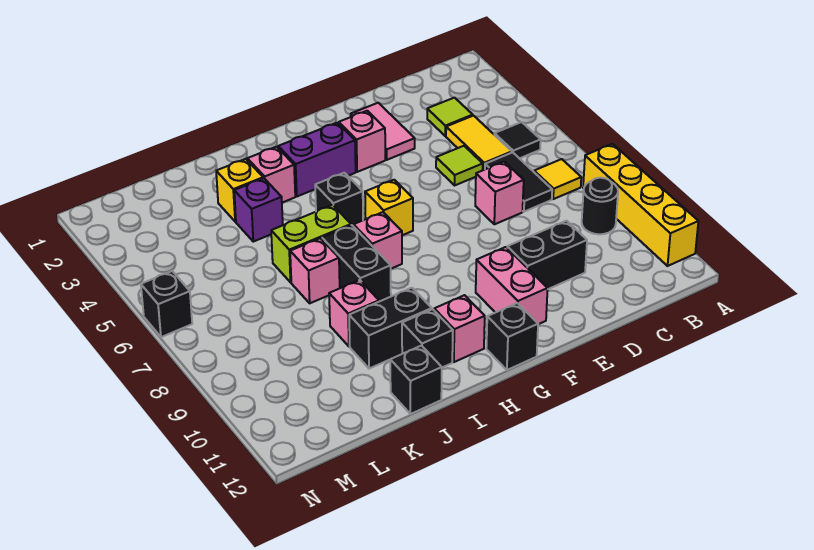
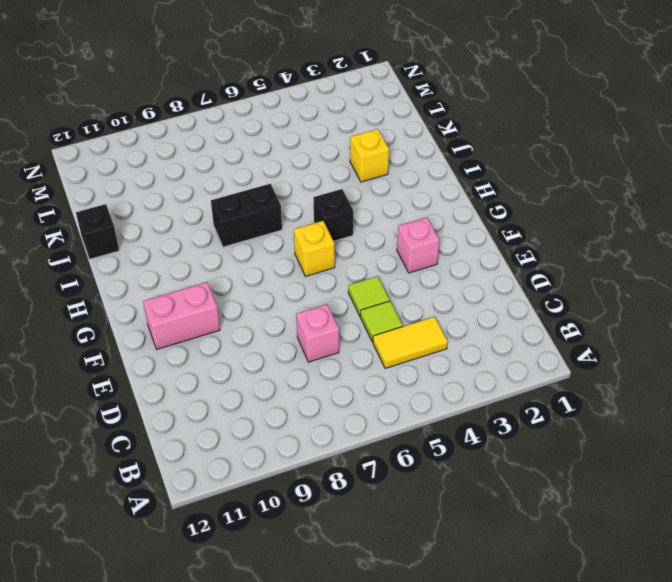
lime 1x1 tile [348,276,390,316] -> lime 1x1 tile moved to [427,98,473,136]
none -> yellow 1x4 brick [583,144,698,266]
none -> black 1x1 tile [494,122,541,159]
none -> yellow 1x1 tile [534,159,581,199]
none -> black 1x1 round brick [582,178,618,234]

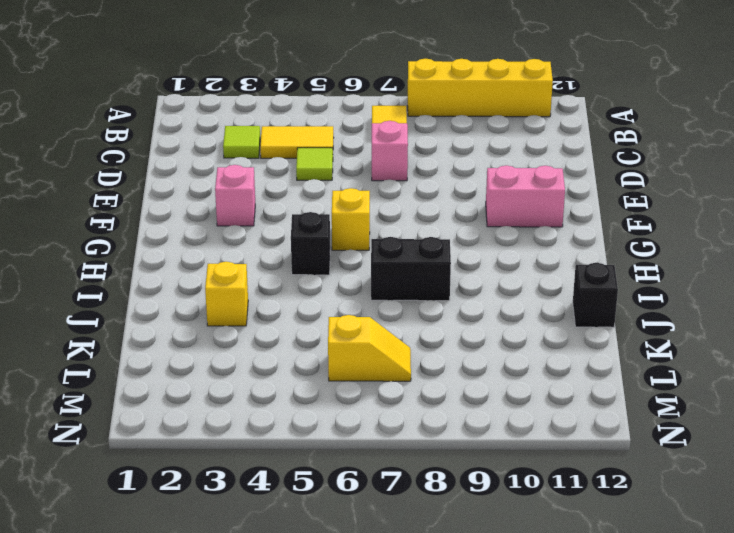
yellow 1x2 slope [328,315,411,381] -> none
none -> black 1x1 tile [494,122,541,159]
none -> black 1x1 round brick [582,178,618,234]
none -> black 1x2 tile [485,152,552,212]
none -> black 1x2 brick [507,221,587,289]

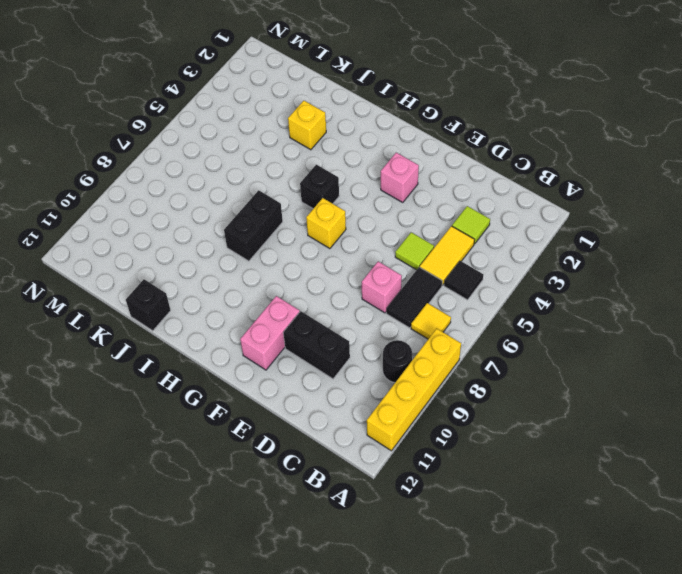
none -> pink 1x2 tile [351,103,415,160]
none -> purple 1x2 brick [278,123,356,196]
none -> black 1x1 brick [486,303,538,370]
none -> pink 1x1 brick [354,212,402,269]

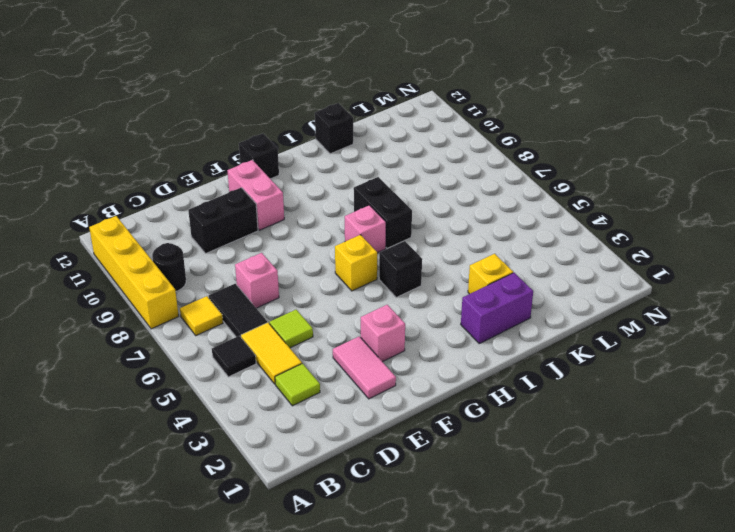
purple 1x2 brick [461,273,533,344] -> purple 1x2 brick moved to [278,123,356,196]
none -> pink 1x1 brick [434,295,485,362]
none -> pink 1x1 brick [247,147,295,203]
none -> lime 1x2 brick [271,205,351,282]
none -> black 1x2 brick [349,288,432,369]

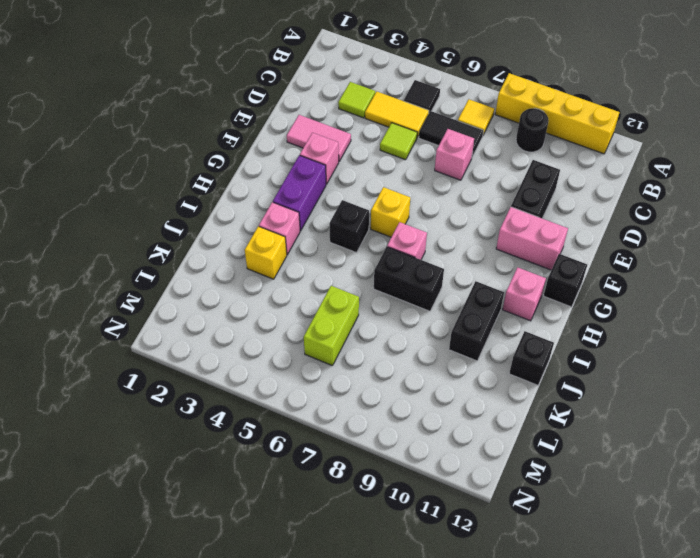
lime 1x2 brick [304,286,359,366] -> lime 1x2 brick moved to [271,205,351,282]
none -> black 1x1 brick [402,309,453,367]
none -> purple 1x1 brick [234,178,283,242]
none -> pink 1x1 brick [290,238,340,303]
none -> pink 1x1 brick [329,280,379,346]

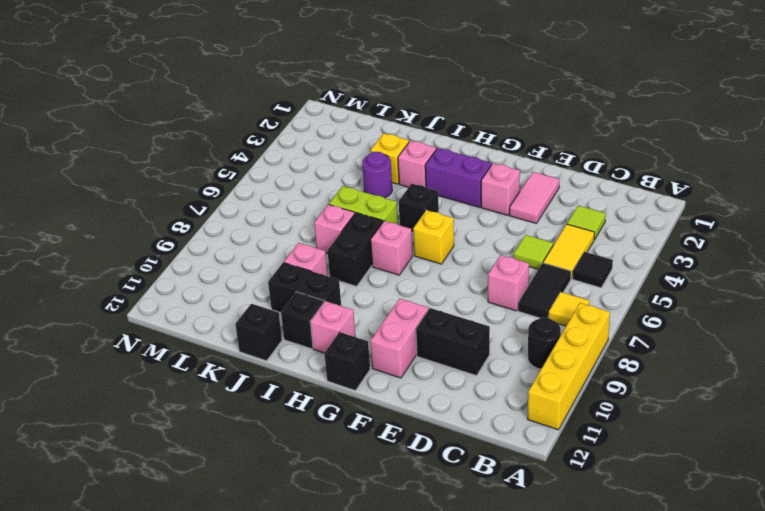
purple 1x1 round brick [362,152,392,198] -> purple 1x1 brick [234,178,283,242]
none -> black 1x1 brick [141,271,192,337]

